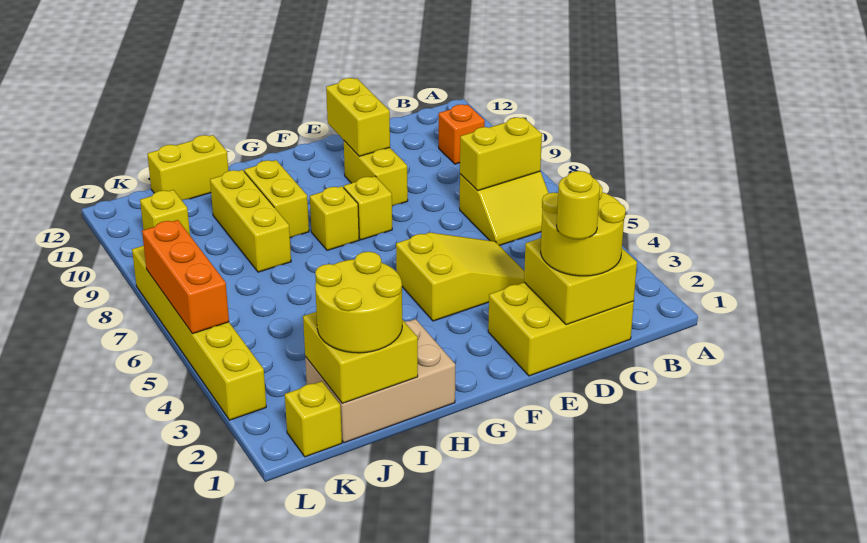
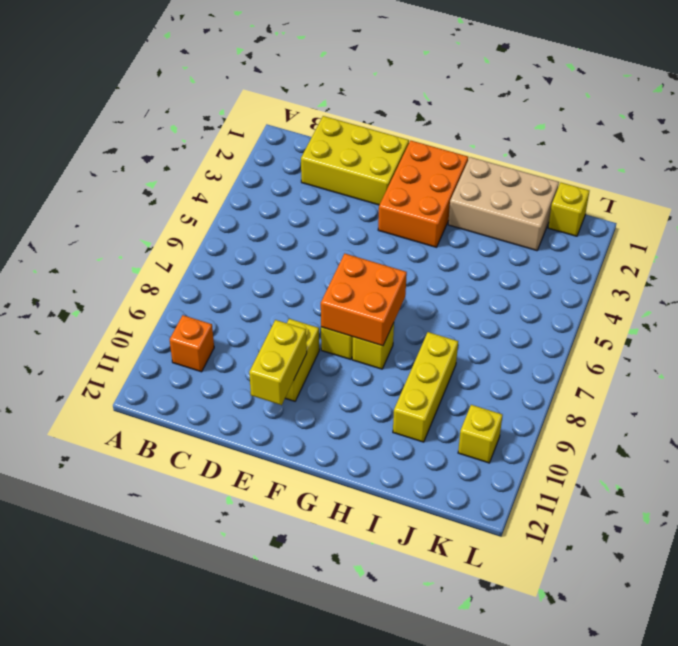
orange 2x3 brick [378,140,468,247] -> none
orange 2x2 brick [321,254,407,346] -> none
none -> yellow 2x2 slope [460,172,548,246]
none -> yellow 2x3 slope [396,233,524,321]
none -> yellow 1x2 brick [244,160,309,238]

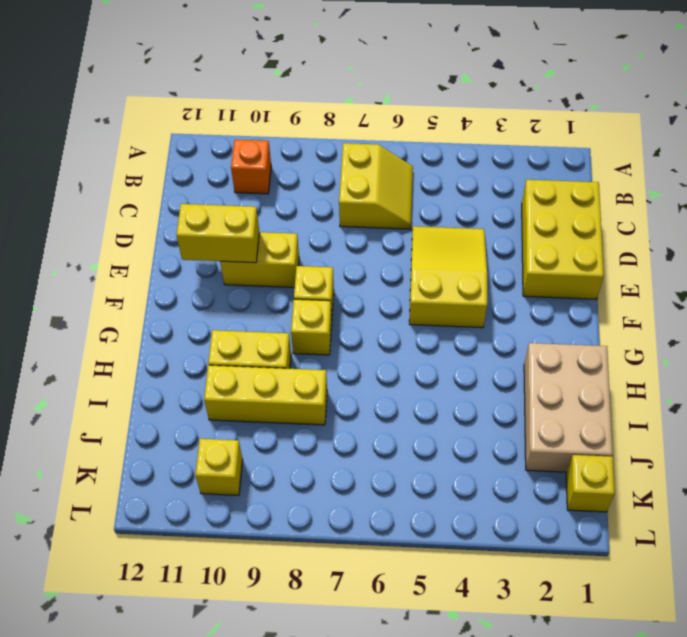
none -> yellow 1x2 brick [147,135,228,200]
none -> yellow 1x6 brick [132,246,266,420]
none -> yellow 1x2 brick [460,117,542,191]

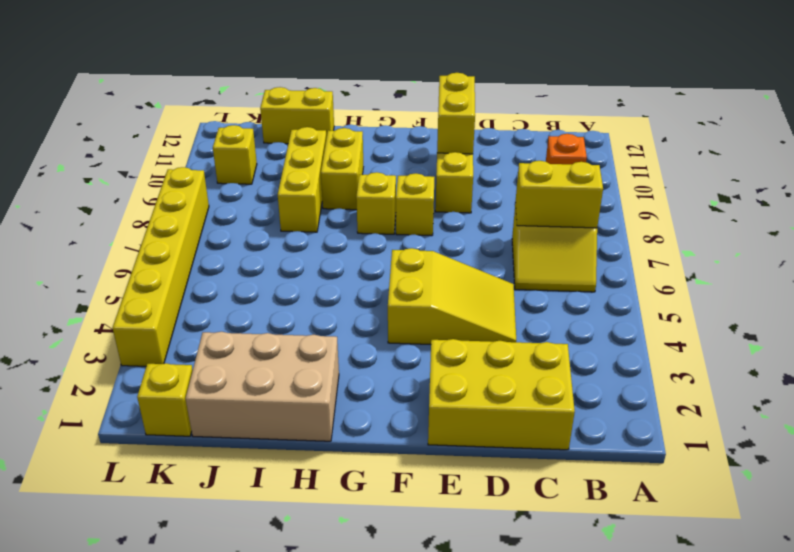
none -> yellow 2x2 brick [524,238,637,325]
none -> yellow 2x2 brick [303,312,418,403]
none -> orange 1x3 brick [142,220,229,334]

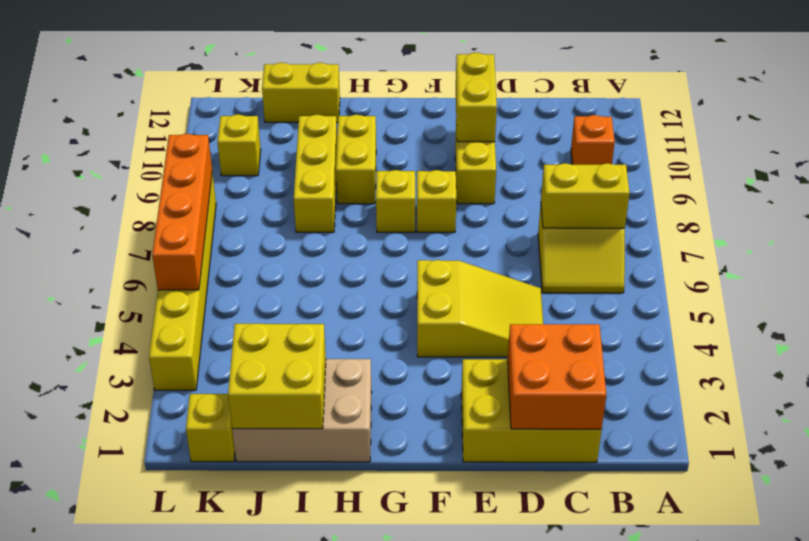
orange 2x2 brick [508,324,606,429] -> yellow 2x2 brick [524,238,637,325]
orange 1x4 brick [152,134,212,290] -> orange 1x3 brick [142,220,229,334]
none -> yellow 2x2 round brick [541,184,626,276]
none -> yellow 2x2 round brick [315,252,402,353]
none -> yellow 1x1 round brick [557,171,600,239]

